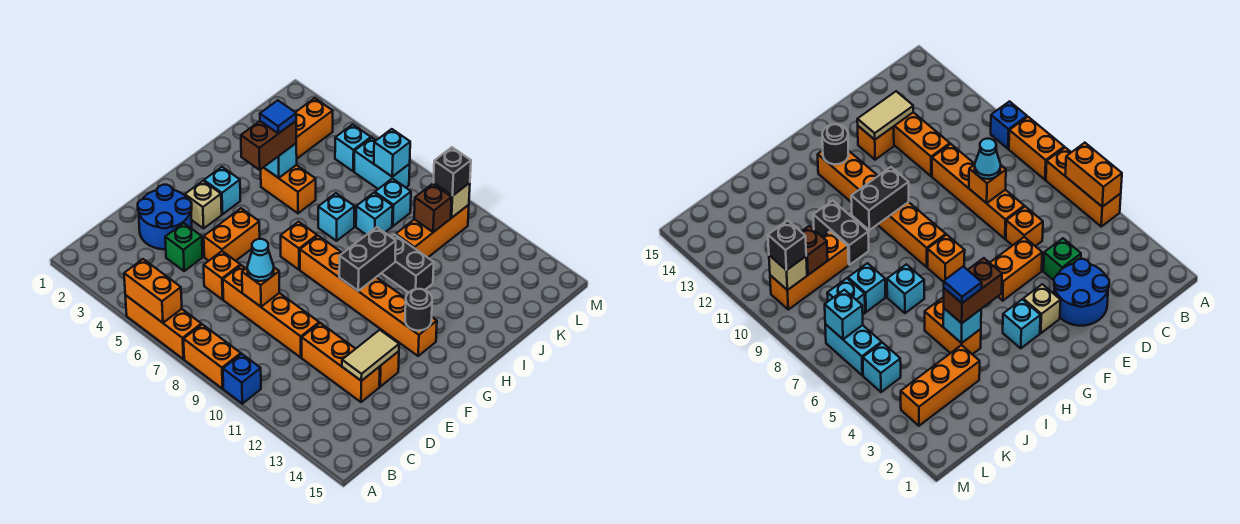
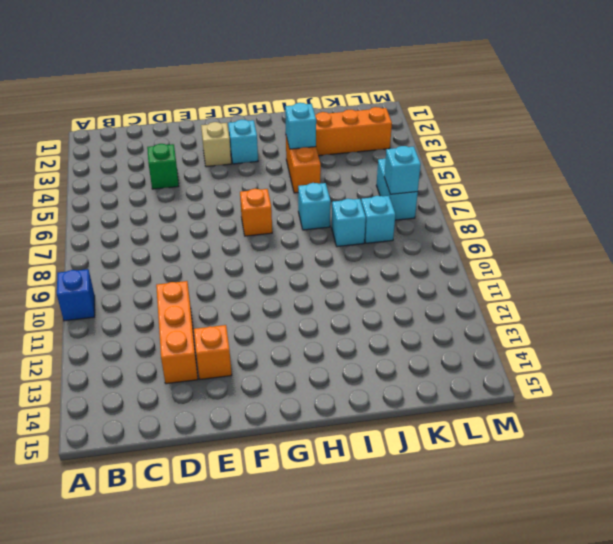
none -> orange 1x3 brick [125,295,201,359]
none -> orange 1x2 brick [183,324,241,389]
none -> blue 2x2 round brick [138,185,192,249]
none -> orange 1x1 brick [204,251,240,300]

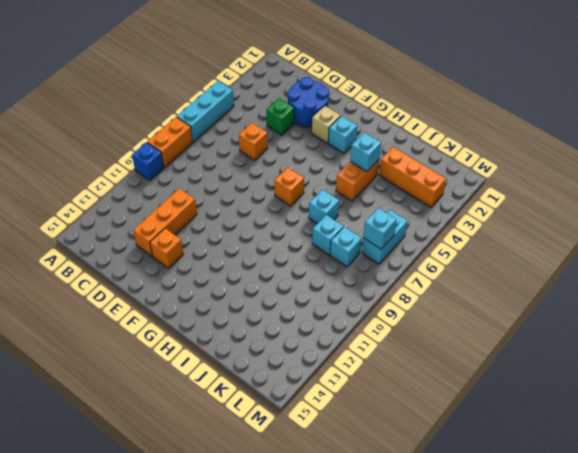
cyan 1x3 brick [177,81,234,142] -> orange 1x3 brick [125,295,201,359]
none -> orange 1x4 brick [223,265,319,358]
none -> orange 1x2 brick [204,208,260,261]
none -> orange 1x6 brick [300,236,437,356]
none -> black 1x2 brick [382,235,434,293]

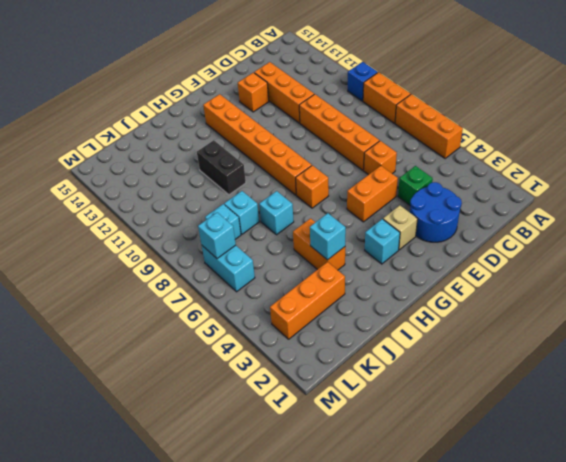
none -> orange 1x3 brick [396,205,469,258]
none -> cyan 1x1 brick [335,124,371,171]
none -> orange 1x2 brick [124,259,182,323]
none -> orange 1x1 brick [242,268,279,307]

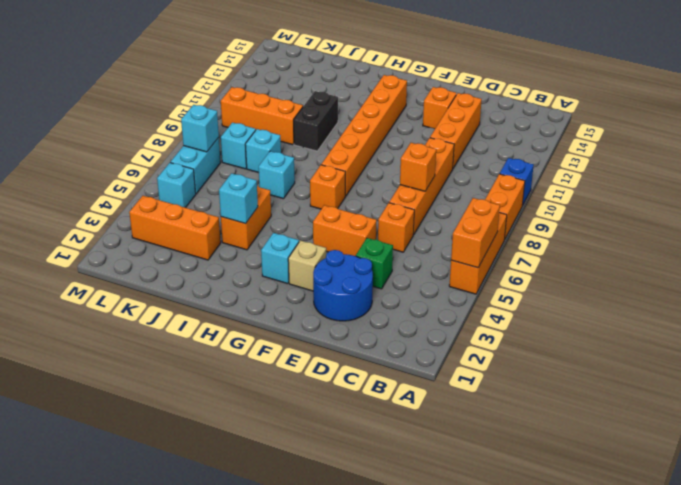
none -> tan 1x2 tile [342,330,399,381]
none -> black 1x2 brick [339,227,396,291]
none -> black 1x1 round brick [405,289,432,331]
none -> brown 1x1 brick [414,184,452,232]

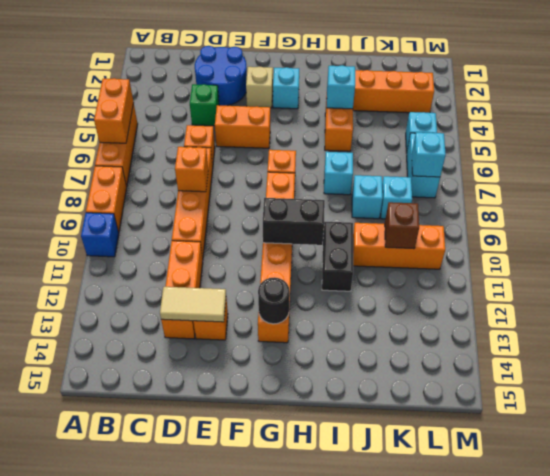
none -> tan 1x1 brick [433,183,470,218]
none -> cyan 1x1 cone [247,239,274,281]
none -> brown 1x2 brick [241,121,296,170]
none -> black 1x1 brick [433,147,471,196]

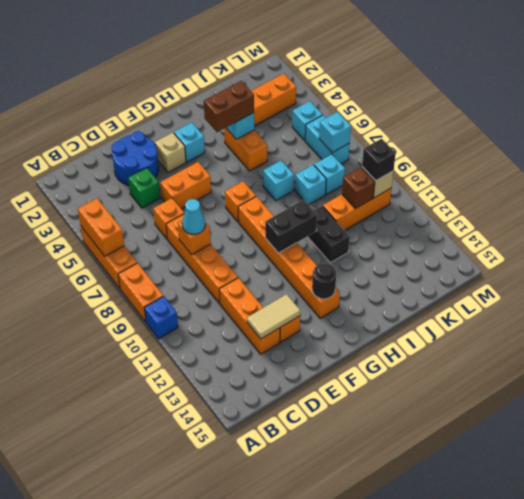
none -> blue 1x1 tile [260,100,296,134]

